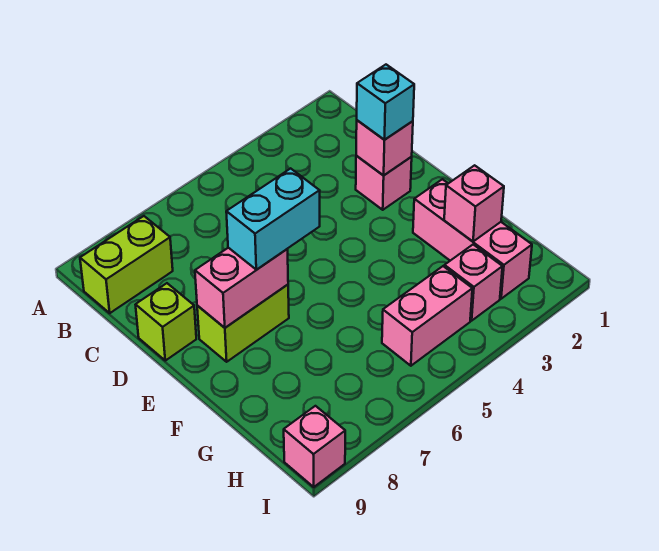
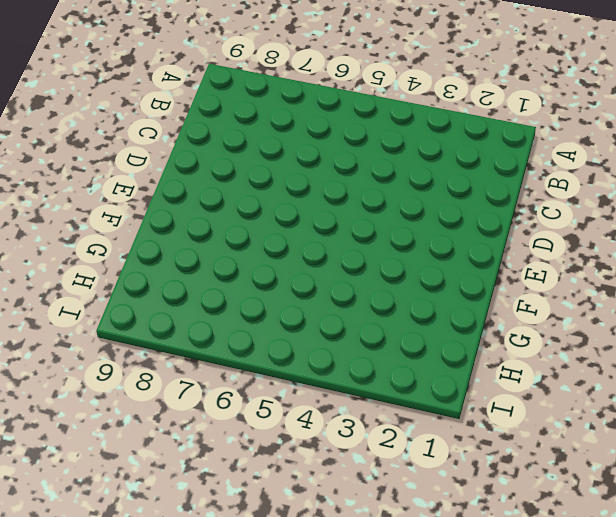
none -> lime 1x2 brick [80,216,173,313]
none -> pink 1x1 brick [356,156,412,210]
none -> lime 1x1 brick [136,283,196,361]

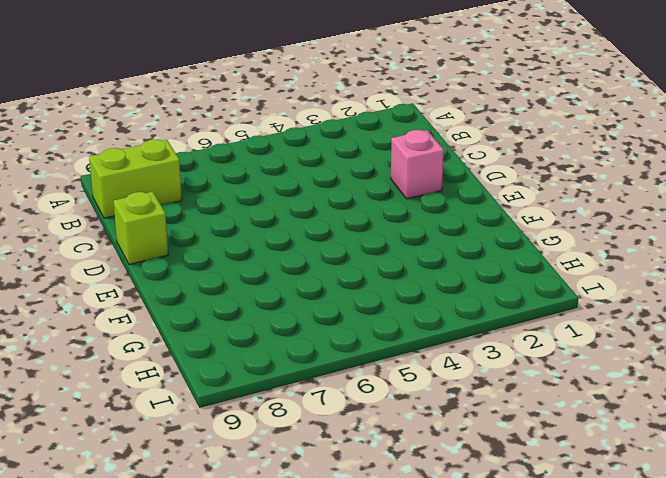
none -> lime 1x2 brick [197,285,289,362]
none -> pink 1x3 brick [413,179,532,299]
none -> pink 1x1 brick [444,245,503,321]

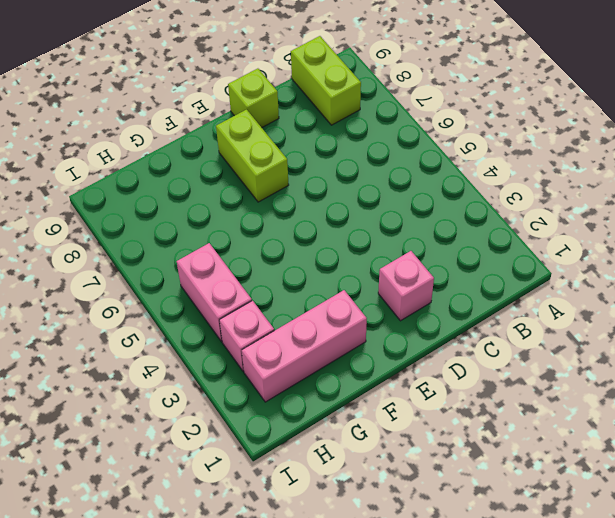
none -> pink 1x1 brick [284,406,345,487]
none -> pink 1x1 brick [356,120,413,176]
none -> pink 1x2 brick [195,248,288,328]

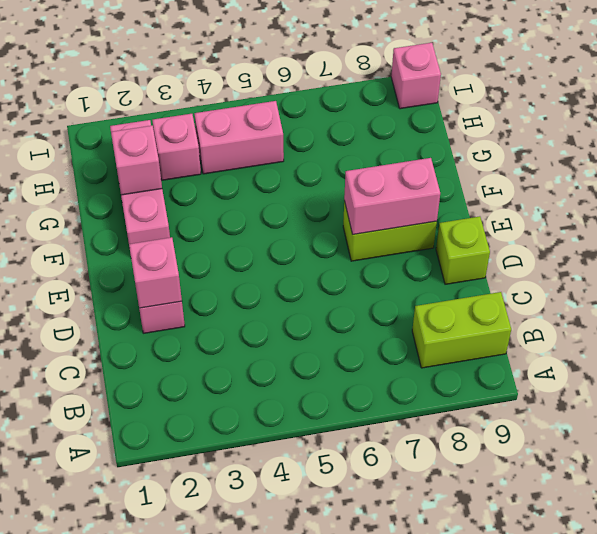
none -> cyan 1x1 brick [357,65,414,140]
none -> cyan 1x2 brick [226,168,320,270]

